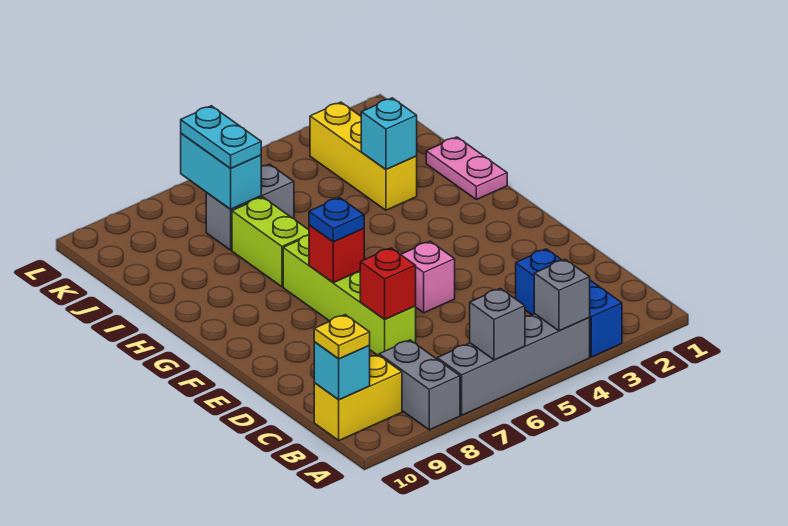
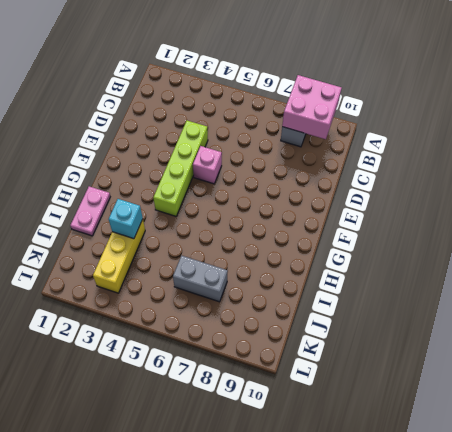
pink 2x2 brick [282,75,341,139] -> none
lime 1x4 brick [153,121,208,216] -> lime 1x4 brick moved to [283,235,416,355]
none -> blue 1x3 brick [516,249,622,357]
none -> grey 1x4 brick [437,314,590,415]
none -> yellow 1x2 brick [314,355,402,440]

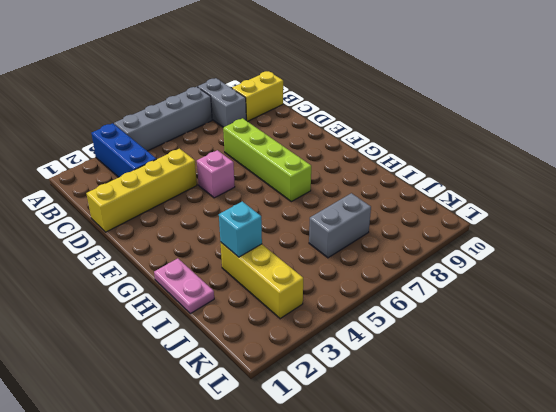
yellow 1x4 brick [86,149,197,232] -> none
none -> lime 1x2 brick [232,197,309,287]
none -> grey 1x1 brick [534,259,590,331]
none -> grey 1x1 brick [470,288,525,360]

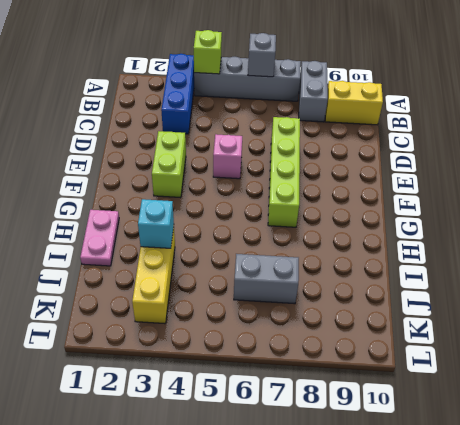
lime 1x1 brick [194,30,222,74] -> grey 1x1 brick [534,259,590,331]
lime 1x2 brick [152,131,186,198] -> lime 1x2 brick moved to [232,197,309,287]
none -> cyan 1x1 brick [314,342,370,400]
none -> red 1x1 brick [360,248,416,319]
none -> red 1x1 brick [309,225,364,283]

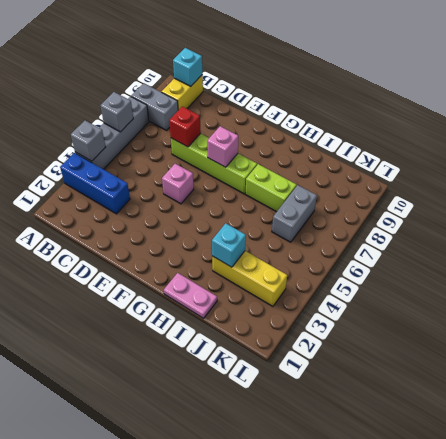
pink 1x1 brick [207,126,238,167] -> red 1x1 brick [309,225,364,283]
none -> cyan 1x2 brick [181,133,261,209]
none -> yellow 1x1 plate [314,315,370,359]
none -> blue 1x1 plate [309,198,364,242]

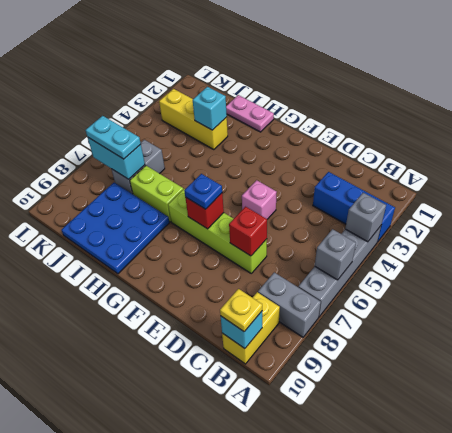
blue 3x3 plate [62,183,169,274] -> none

